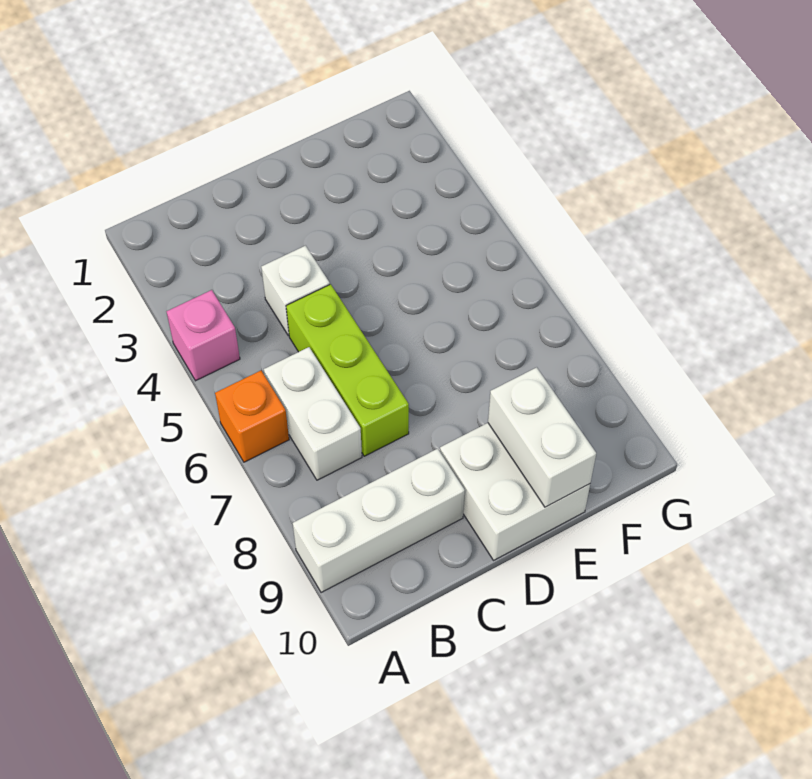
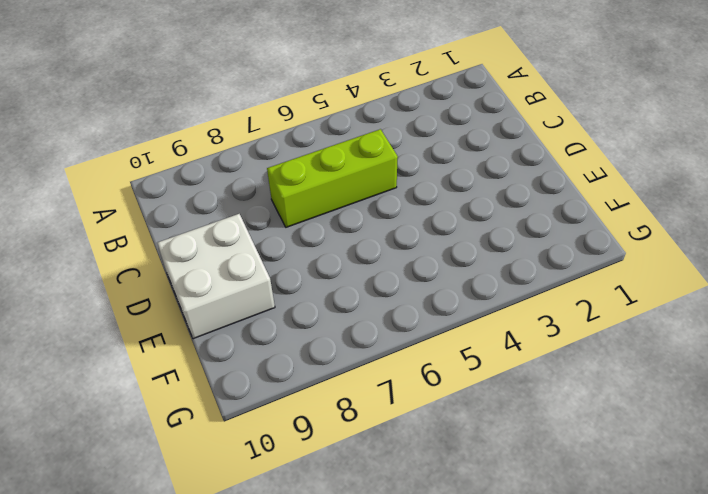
none -> pink 1x1 brick [166,290,240,381]
none -> orange 1x1 brick [215,371,289,462]

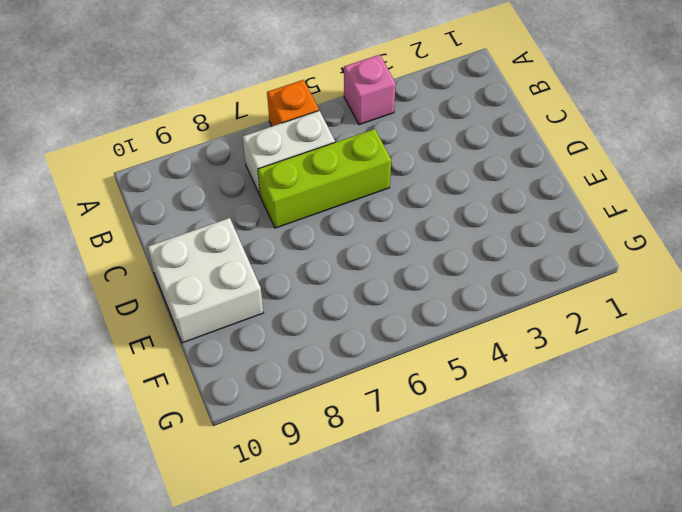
none -> white 1x3 brick [293,449,465,593]
none -> white 1x1 brick [261,246,330,336]

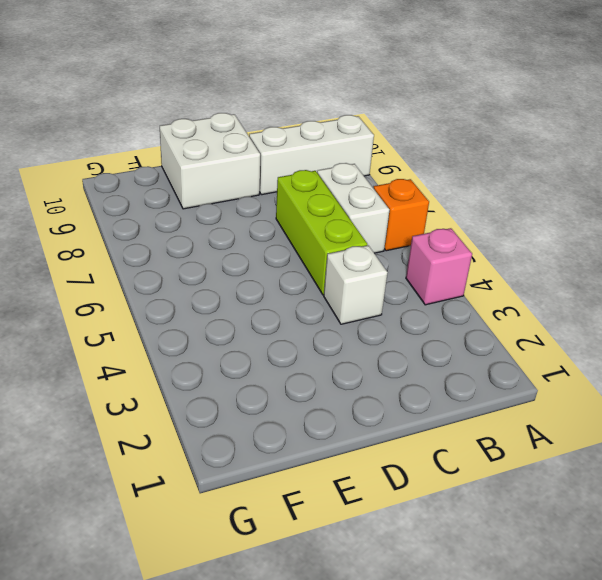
none -> white 1x2 brick [488,367,596,507]

